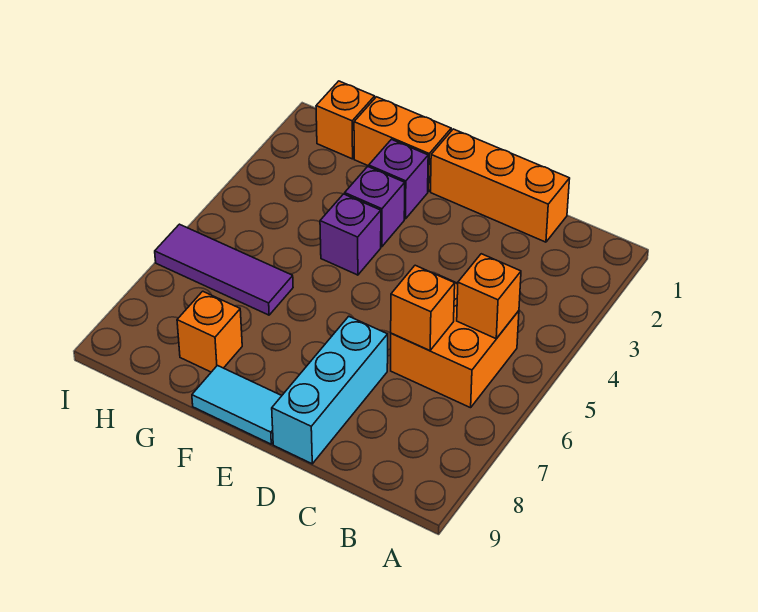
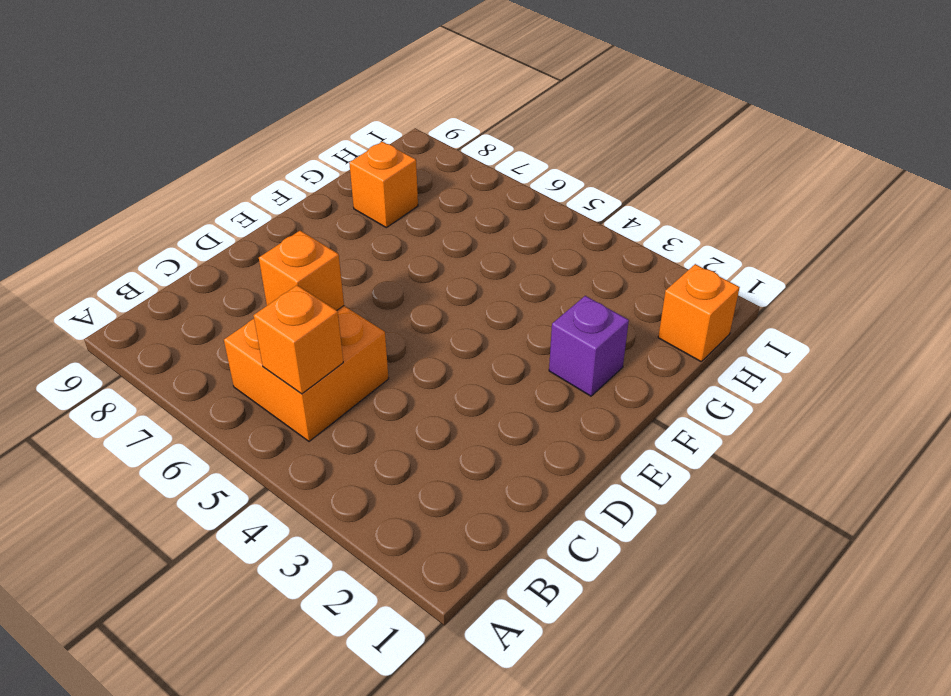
none -> orange 1x3 brick [431,129,570,242]
none -> cyan 1x3 brick [272,316,388,464]
none -> cyan 1x2 tile [192,365,282,444]

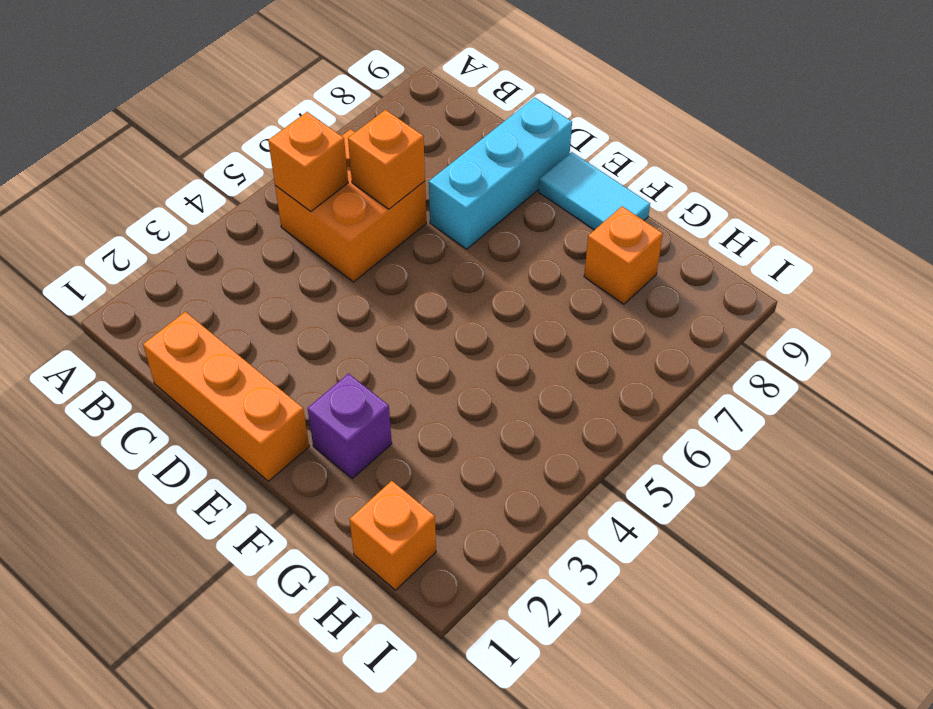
none -> orange 1x2 brick [354,97,451,192]
none -> purple 1x1 brick [345,167,405,247]
none -> purple 1x1 brick [320,194,381,275]

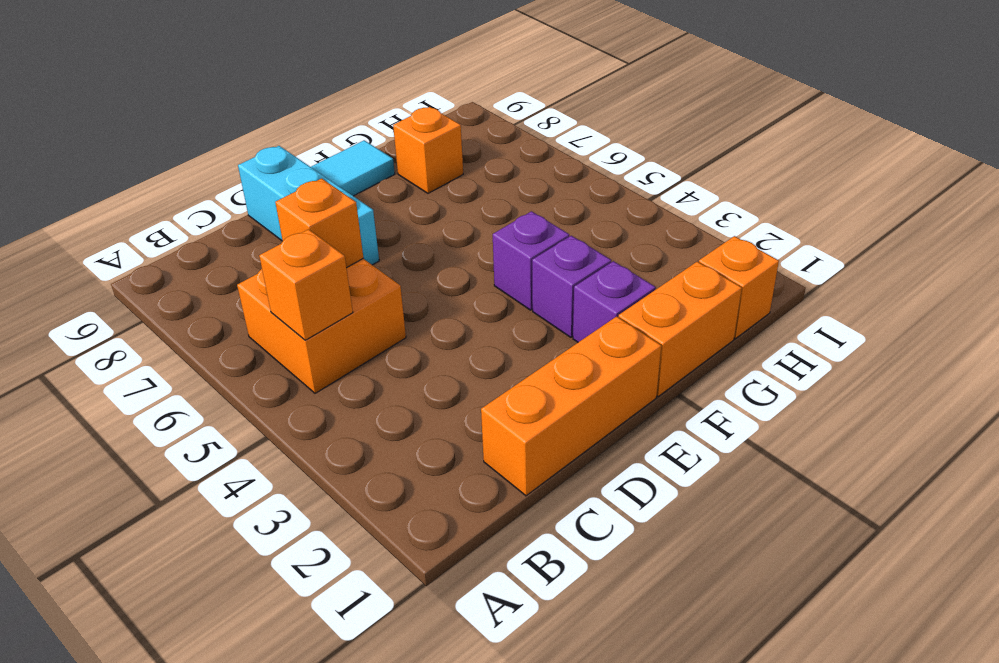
none -> purple 1x3 tile [155,224,293,315]

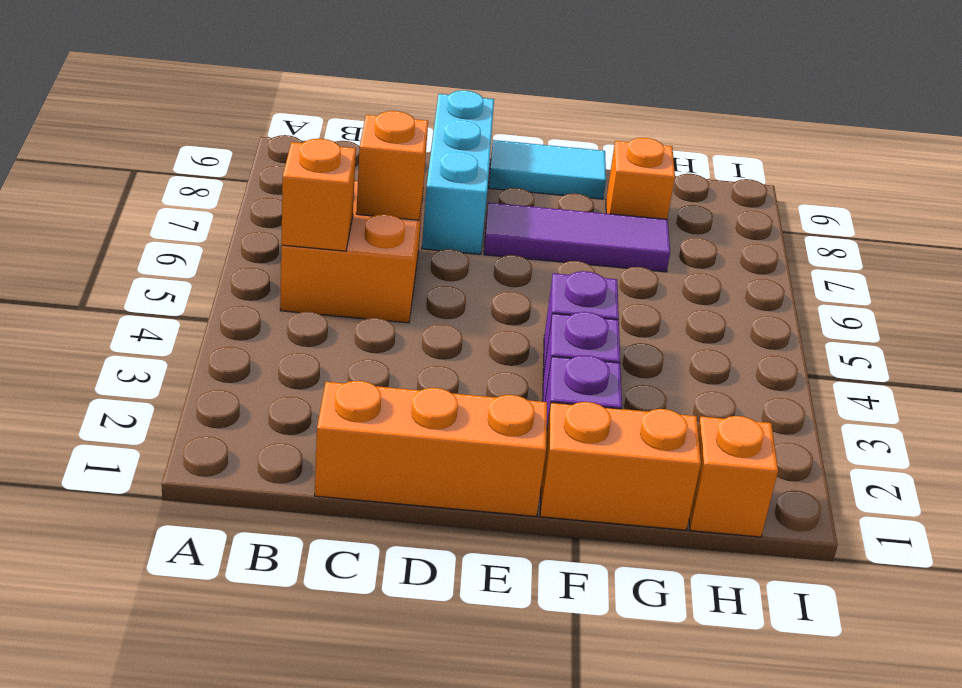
purple 1x3 tile [484,203,670,272] -> purple 1x3 tile moved to [155,224,293,315]

